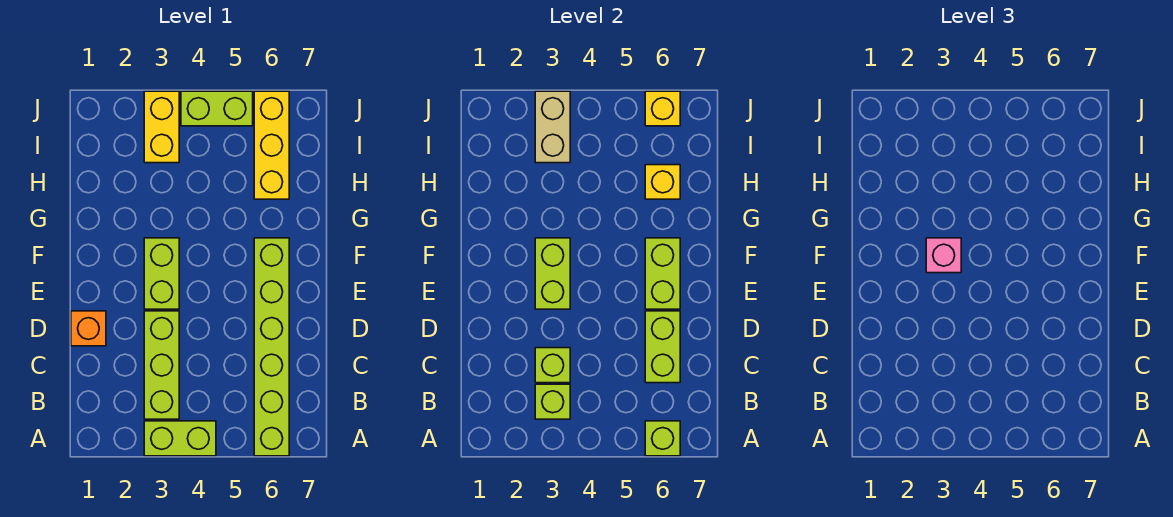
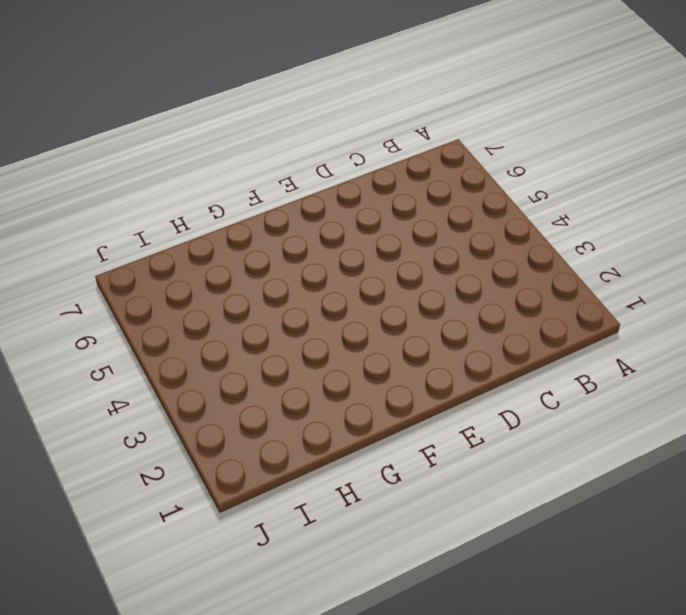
none -> lime 1x2 brick [144,421,216,456]
none -> lime 1x6 brick [254,238,289,456]
none -> lime 1x3 brick [144,311,179,419]

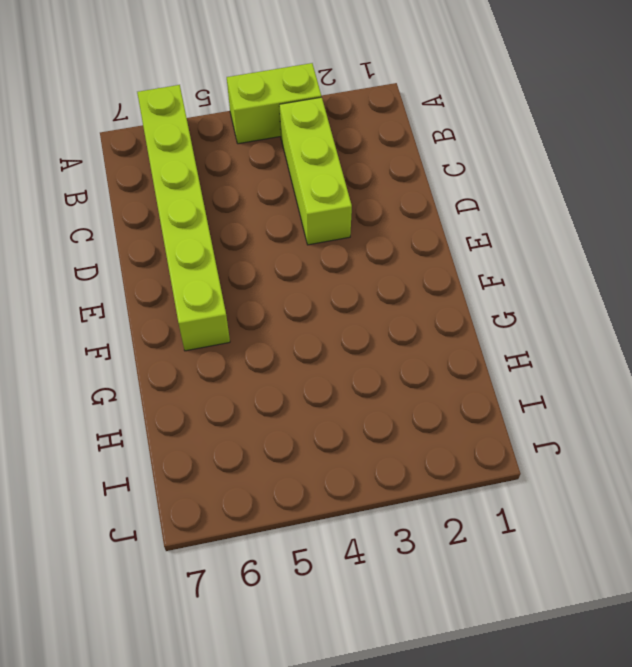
none -> orange 1x1 brick [71,311,106,346]
none -> lime 1x2 brick [144,238,179,309]
none -> yellow 1x3 brick [254,91,289,199]

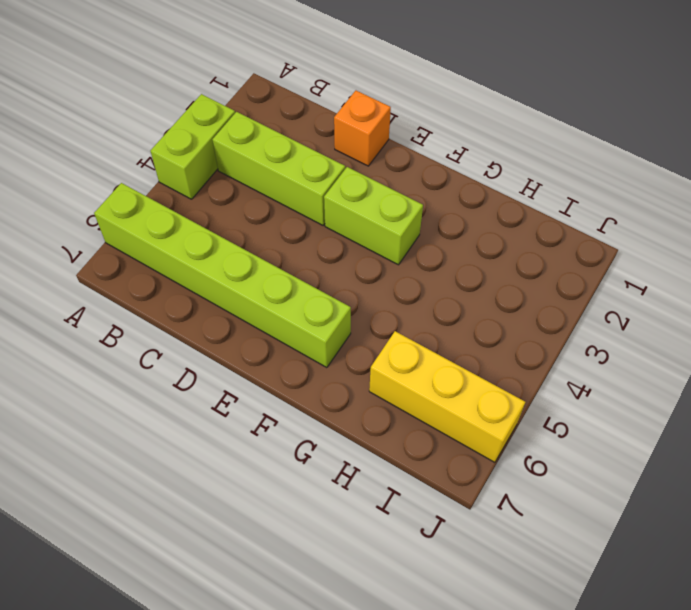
none -> yellow 1x2 brick [144,91,179,163]
none -> lime 1x2 brick [181,91,253,126]
none -> lime 1x1 brick [645,421,680,456]

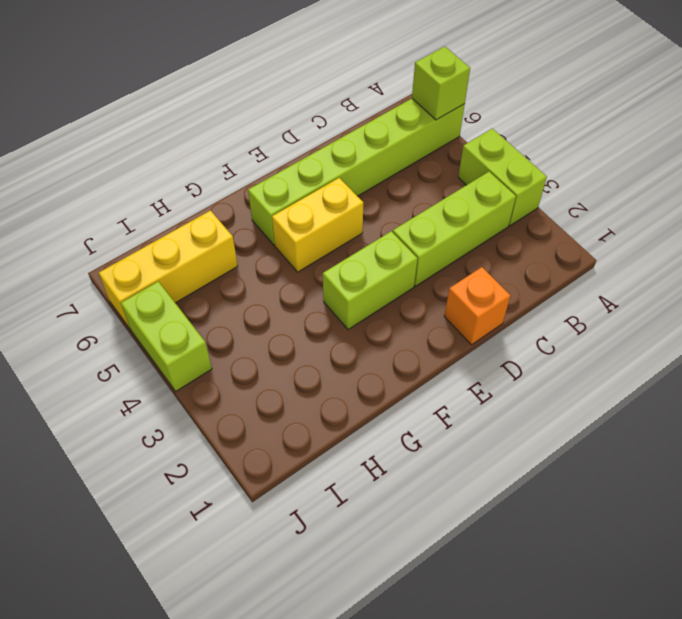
yellow 1x2 brick [272,178,363,272] -> yellow 1x2 brick moved to [144,91,179,163]
none -> lime 1x1 brick [535,384,570,419]
none -> lime 1x1 brick [535,348,570,383]
none -> lime 1x2 brick [645,311,680,383]

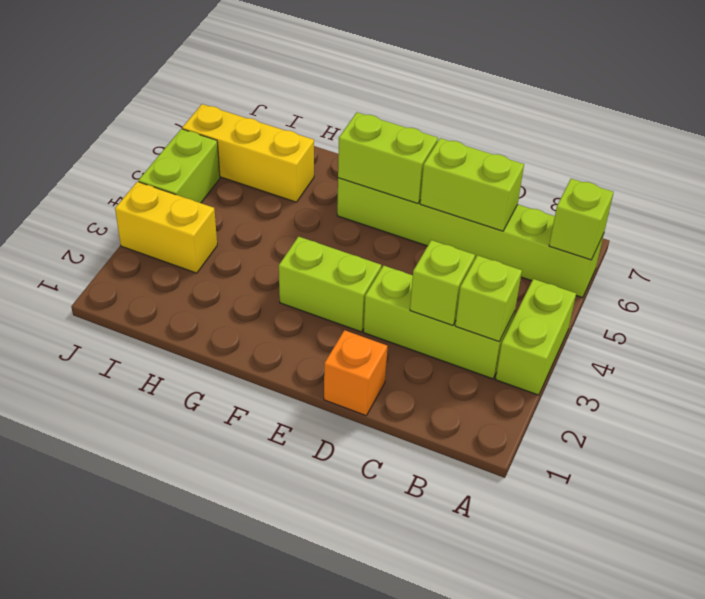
none -> lime 1x2 brick [535,238,570,309]
none -> yellow 1x1 brick [645,165,680,199]
none -> tan 1x2 brick [535,91,570,163]

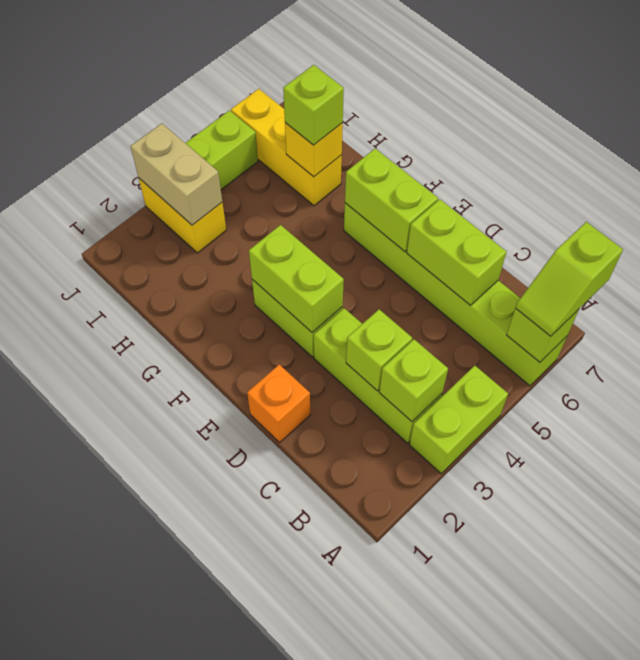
lime 1x2 slope [516,222,623,336] -> none
lime 1x1 brick [283,65,344,145] -> none
none -> yellow 1x1 brick [645,91,680,126]
none -> pink 1x1 brick [926,238,961,273]

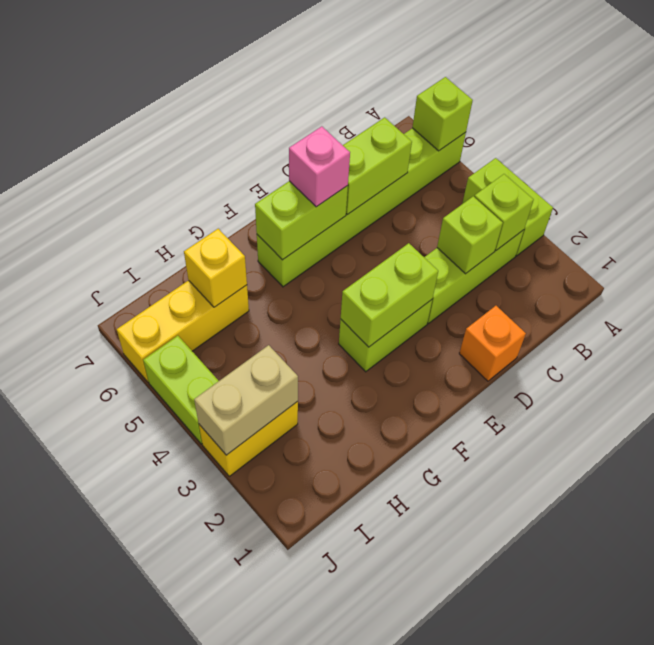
pink 1x1 brick [289,126,350,207] -> pink 1x1 brick moved to [926,238,961,273]
none -> yellow 1x1 brick [645,91,680,126]

